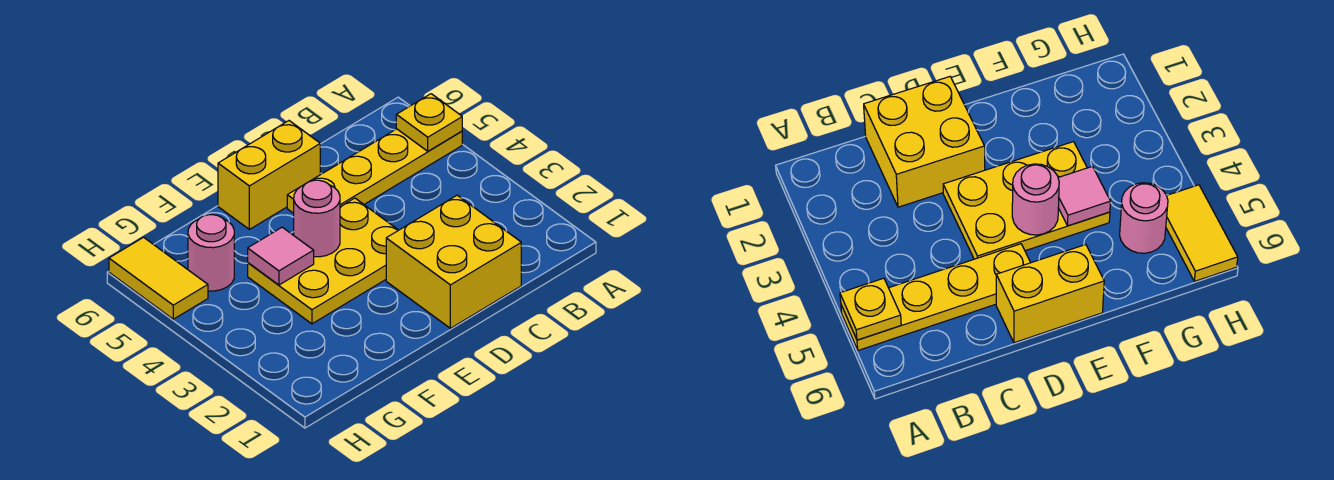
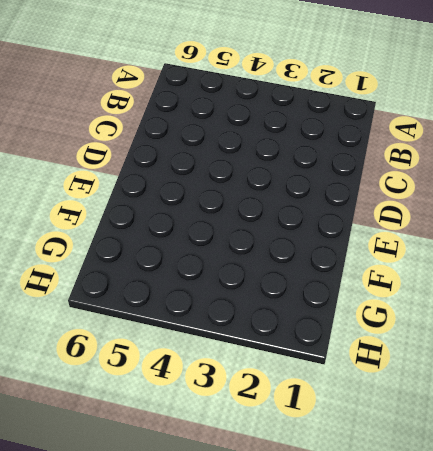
none -> yellow 1x4 plate [287,129,462,213]
none -> yellow 2x2 brick [386,195,521,328]

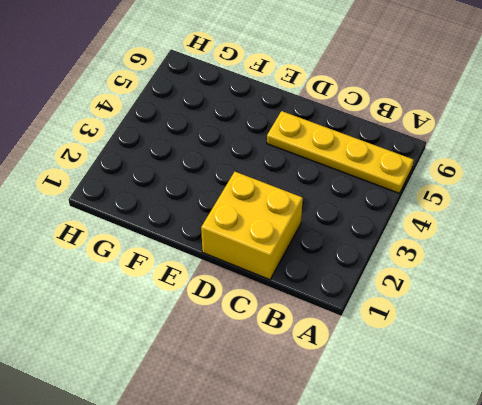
none -> yellow 2x3 plate [248,198,398,324]
none -> yellow 1x2 brick [218,121,320,229]

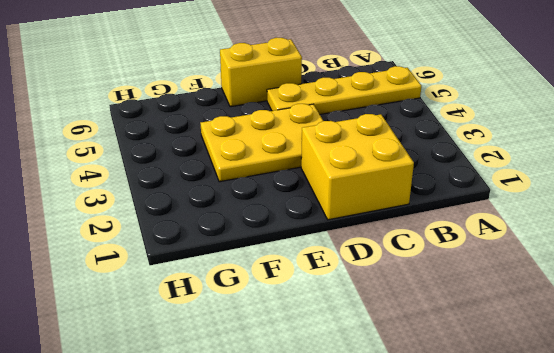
none -> pink 1x1 round brick [188,215,234,291]
none -> yellow 1x2 tile [109,237,208,319]

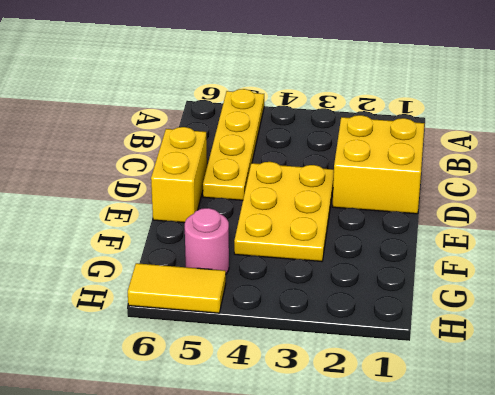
none -> yellow 1x1 plate [396,94,462,151]
none -> pink 1x1 round brick [294,180,340,257]

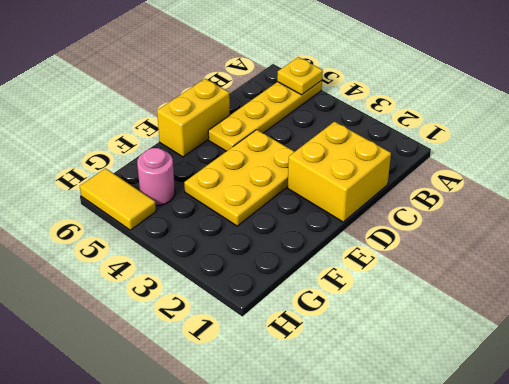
none -> pink 1x1 round brick [294,180,340,257]
none -> pink 1x1 tile [248,227,314,285]

